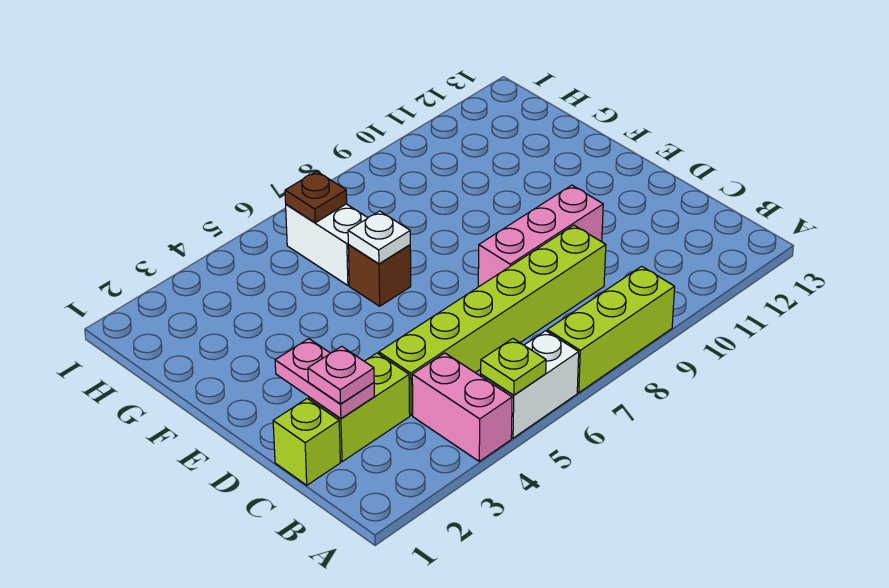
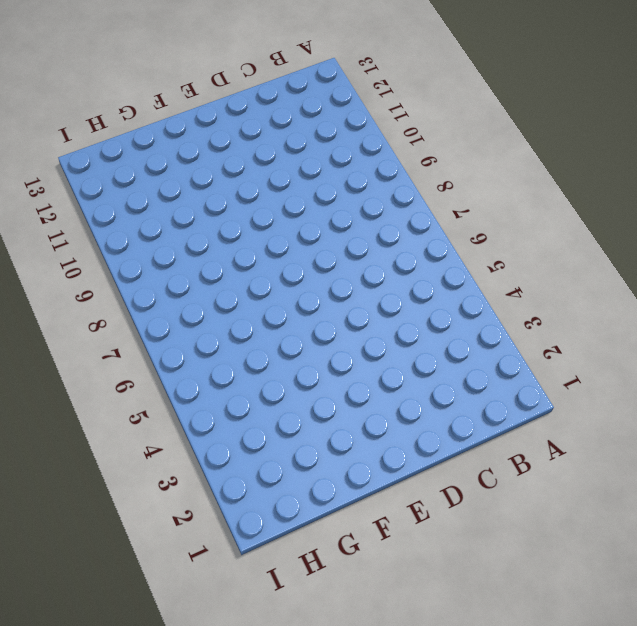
none -> pink 1x2 brick [412,353,512,461]
none -> white 1x2 brick [481,331,579,438]
none -> lime 1x3 brick [547,266,675,393]

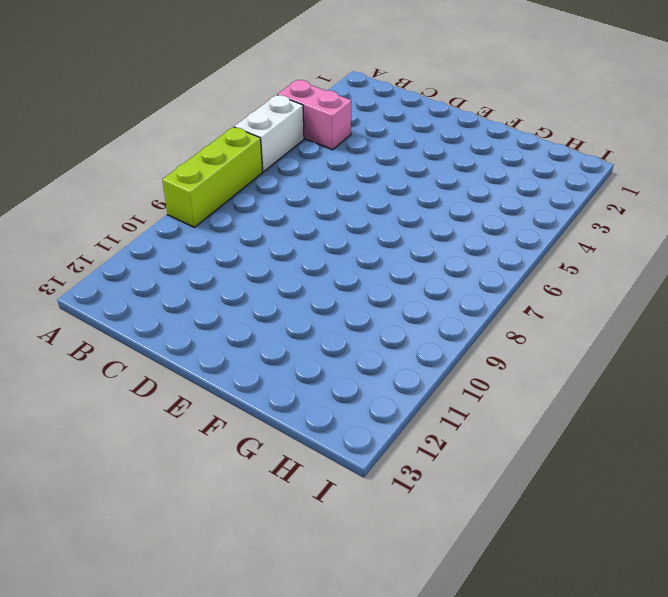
none -> lime 1x1 brick [273,398,340,485]
none -> lime 1x2 brick [309,353,410,462]
none -> lime 1x6 brick [379,225,606,415]

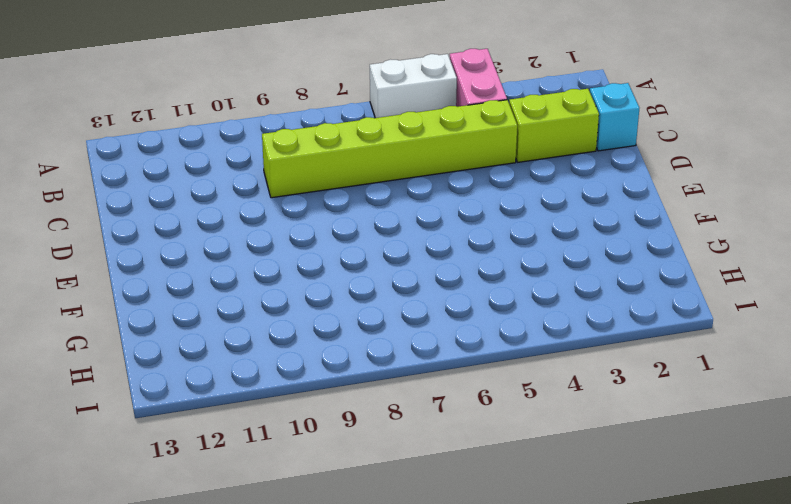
cyan 1x1 brick [590,83,639,151] -> lime 1x1 brick [273,398,340,485]
none -> lime 1x3 brick [547,266,675,393]
none -> pink 1x3 brick [478,185,603,287]
none -> brown 1x1 brick [348,245,411,306]

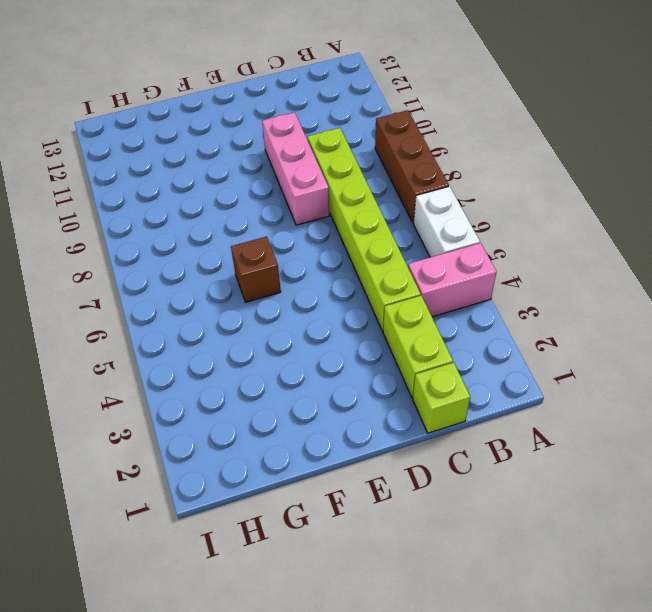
brown 1x3 brick [375,110,449,223] -> lime 1x3 brick [547,266,675,393]
none -> white 1x2 brick [286,204,368,285]
none -> lime 1x1 plate [481,339,546,395]
none -> pink 1x2 plate [275,339,374,418]

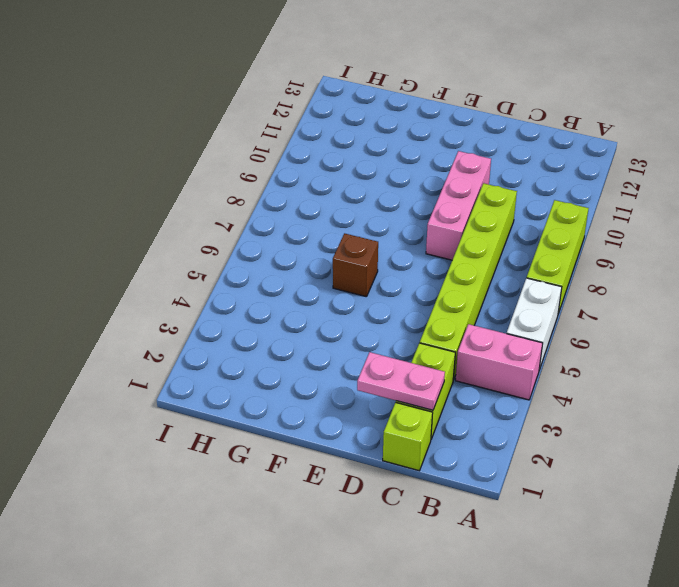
none -> white 1x2 brick [286,204,368,285]
none -> lime 1x1 plate [481,339,546,395]
none -> white 1x1 plate [348,211,410,264]

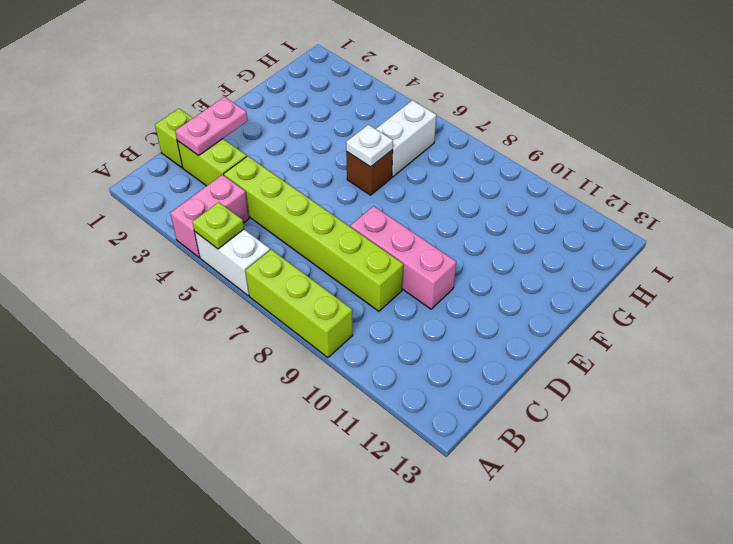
none -> brown 1x1 plate [285,171,347,223]
none -> pink 1x1 plate [308,346,374,404]

